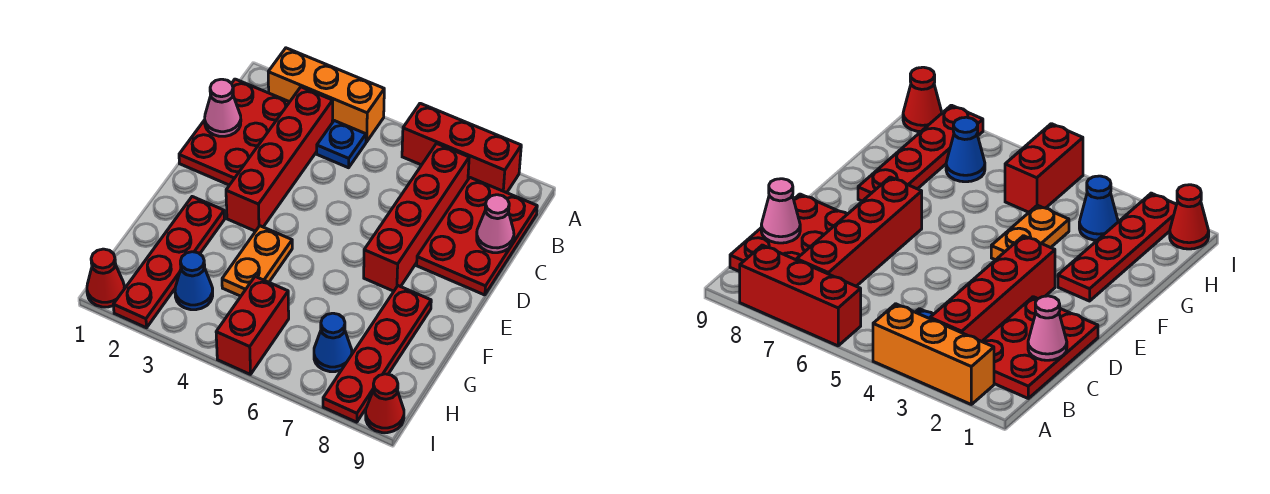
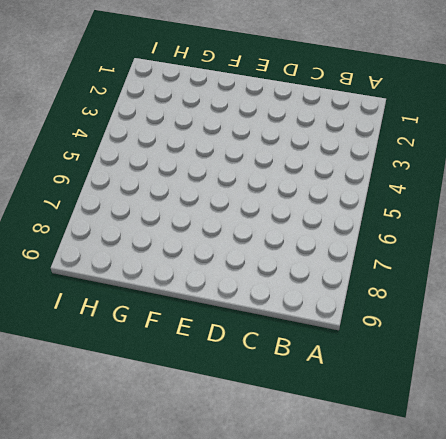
none -> orange 1x3 brick [268,48,384,142]
none -> red 1x3 brick [402,103,521,193]
none -> red 2x3 plate [179,79,289,185]

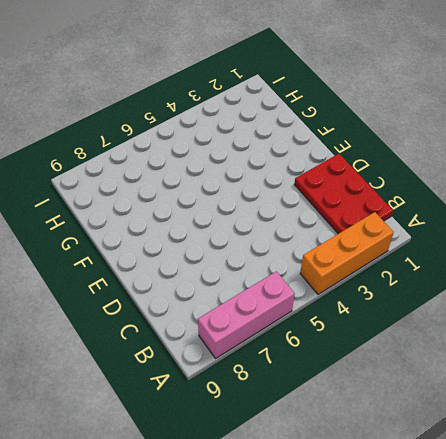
pink 1x3 brick [198,271,295,358] -> red 1x3 brick [402,103,521,193]
none -> red 1x4 brick [226,87,333,231]
none -> blue 1x1 plate [317,121,366,168]
none -> red 1x4 brick [364,144,469,291]

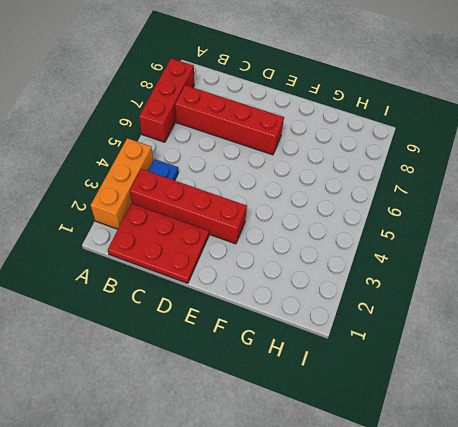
none -> red 2x3 plate [417,178,537,295]
none -> red 1x4 plate [113,197,224,328]
none -> orange 1x2 plate [222,226,292,296]

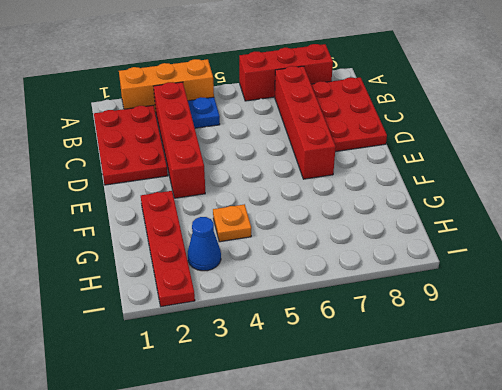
orange 1x1 plate [213,204,251,242] -> orange 1x2 plate [222,226,292,296]
none -> red 1x4 plate [323,286,431,422]
none -> red 1x2 brick [216,277,289,374]
none -> blue 1x1 cone [314,313,352,372]

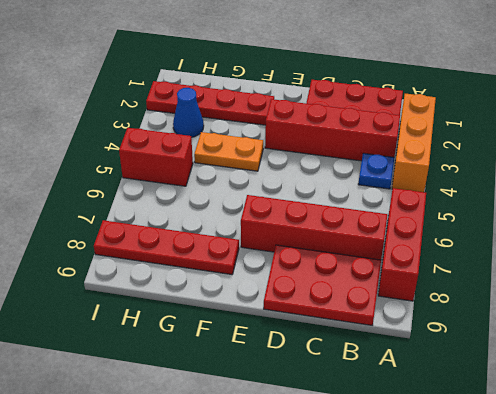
none -> blue 1x1 cone [314,313,352,372]
none -> red 1x1 cone [87,249,125,307]
none -> red 1x1 cone [366,374,404,433]

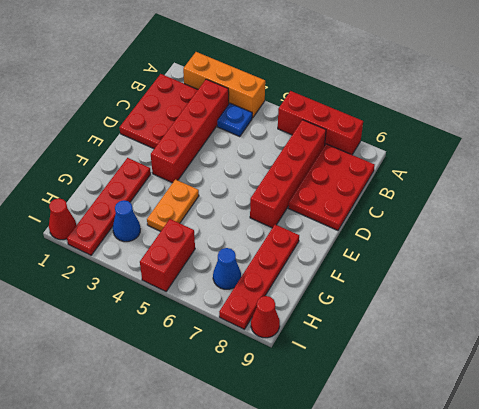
none -> pink 1x1 cone [205,79,241,136]
none -> pink 1x1 cone [477,195,514,253]

